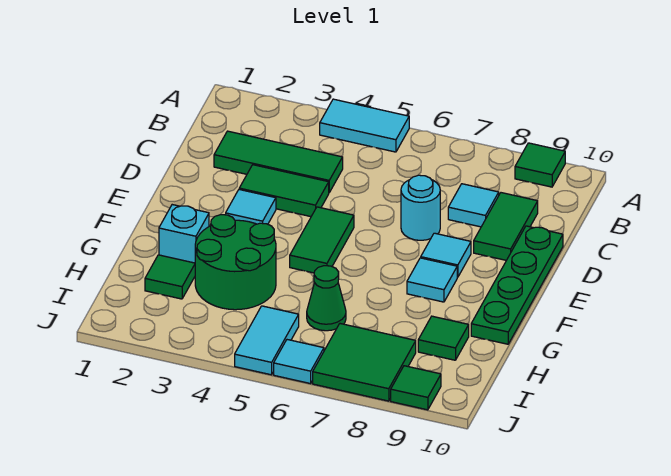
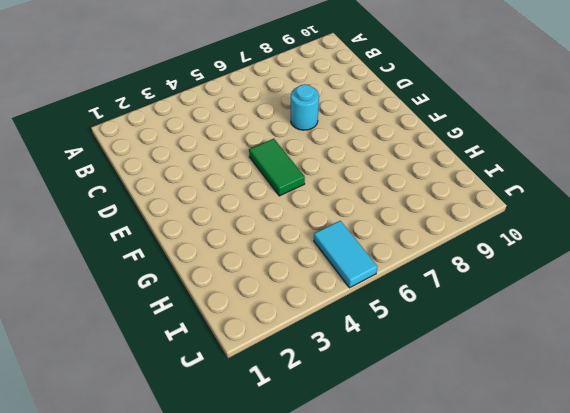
none -> cyan 1x2 tile [320,99,409,152]
none -> green 1x1 tile [515,143,565,187]
none -> green 1x3 tile [214,131,343,192]

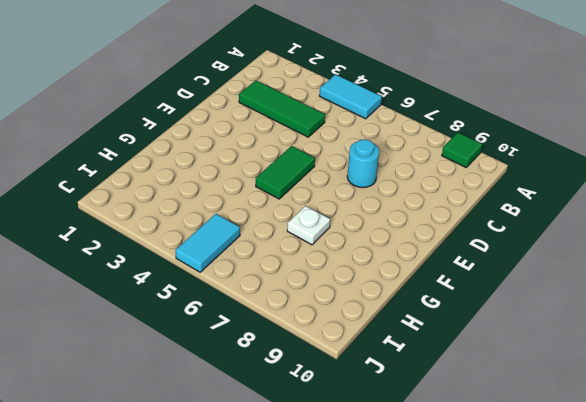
white 1x1 plate [287,206,330,245] -> none
none -> cyan 1x1 tile [448,184,499,227]
none -> green 1x2 tile [474,193,538,260]
none -> green 1x2 tile [239,165,329,217]

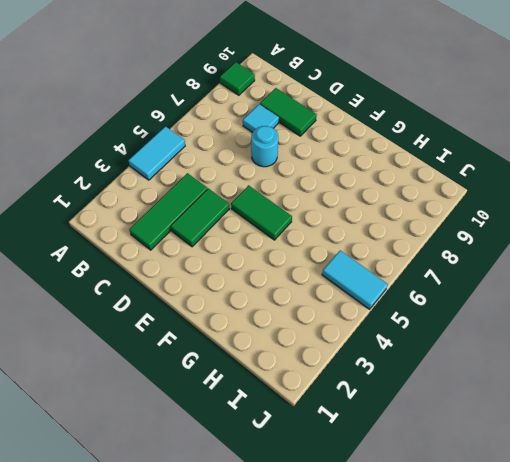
none -> green 1x4 plate [471,226,563,344]
none -> cyan 1x1 tile [226,190,276,224]
none -> cyan 1x1 tile [421,233,471,277]

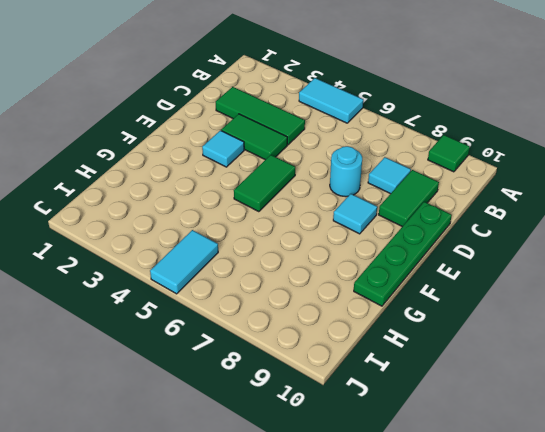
none -> cyan 1x1 tile [407,258,457,302]
none -> cyan 1x1 brick [159,205,209,263]
none -> green 2x2 round brick [195,215,276,310]

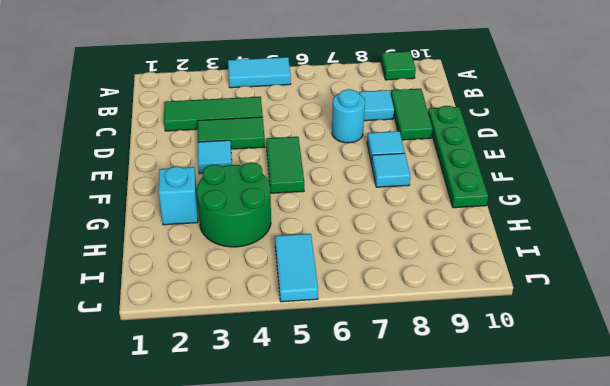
none -> green 1x1 tile [145,255,195,299]
none -> green 1x1 cone [307,266,346,331]
none -> green 1x1 tile [418,316,469,360]

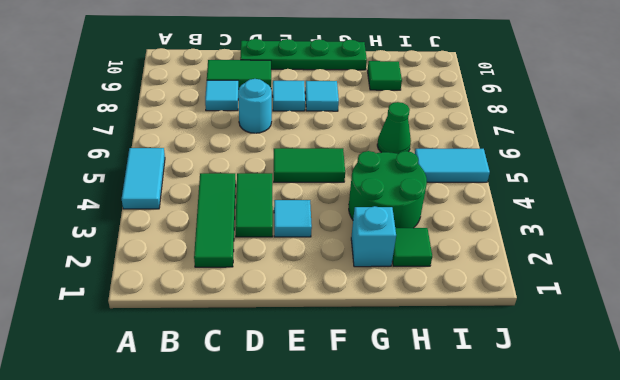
none -> green 1x1 tile [515,143,565,187]
none -> green 2x2 tile [313,324,416,401]
none -> cyan 1x1 tile [274,340,324,384]

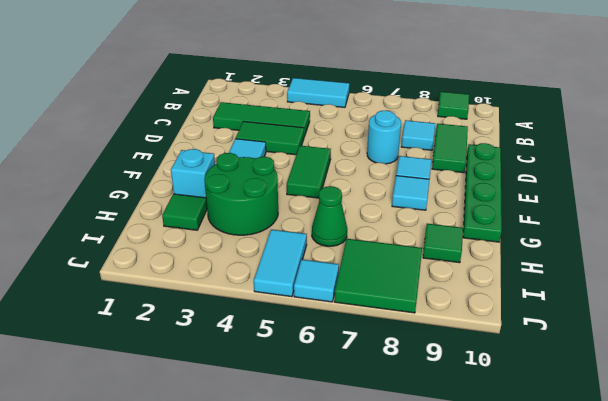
none -> green 1x1 tile [391,366,441,410]

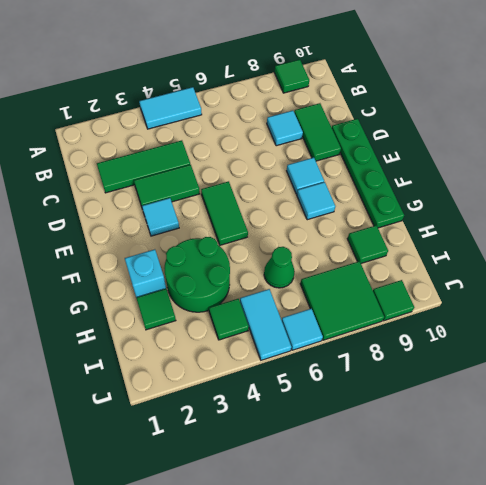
green 1x1 tile [209,299,249,340] -> none
none -> cyan 1x1 round brick [401,175,440,240]

